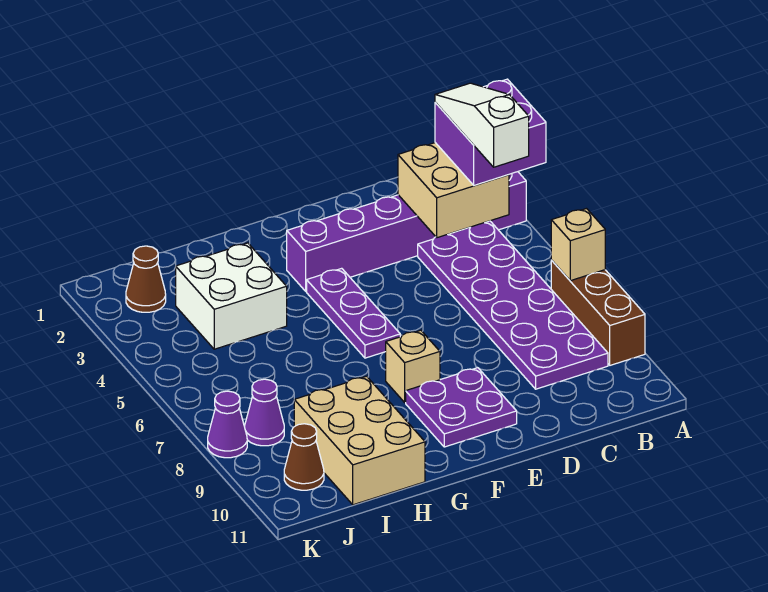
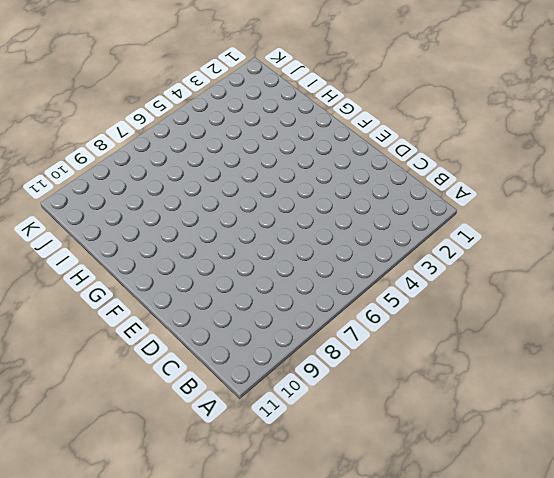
none -> purple 1x6 brick [287,172,526,291]
none -> brown 1x3 brick [551,260,645,365]
none -> purple 2x6 plate [418,221,608,389]

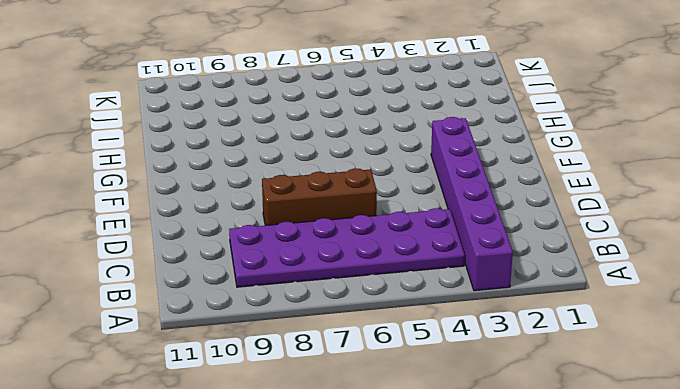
brown 1x3 brick [262,168,377,225] -> brown 1x3 brick moved to [551,260,645,365]
none -> purple 2x2 plate [406,368,517,447]
none -> purple 1x3 plate [307,268,400,358]
none -> tan 1x1 brick [386,330,440,402]

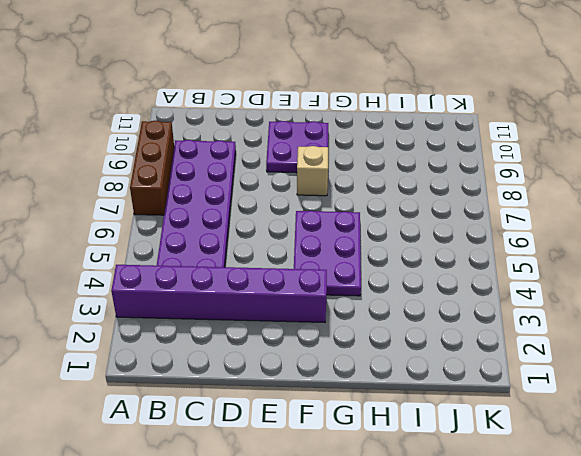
purple 2x3 plate [294,211,361,296] -> purple 1x3 plate [307,268,400,358]
none -> white 2x2 brick [176,243,287,349]
none -> tan 2x3 brick [294,376,425,505]
none -> brown 1x1 cone [126,246,166,312]

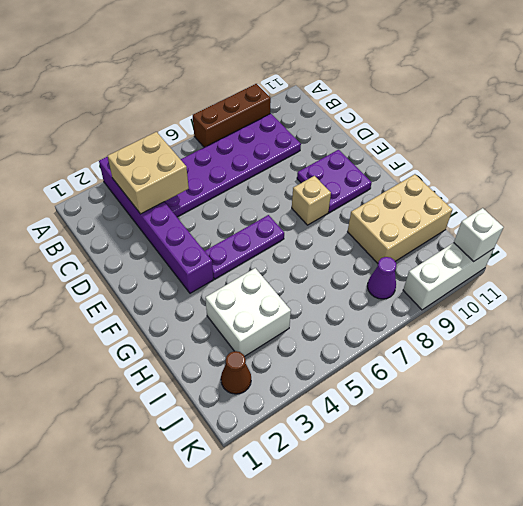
white 1x3 brick [403,243,494,310] -> none
white 1x1 brick [454,208,503,262] -> none
none -> brown 1x1 cone [284,424,324,490]
none -> purple 1x1 cone [208,391,247,458]
none -> tan 1x1 brick [551,209,605,281]

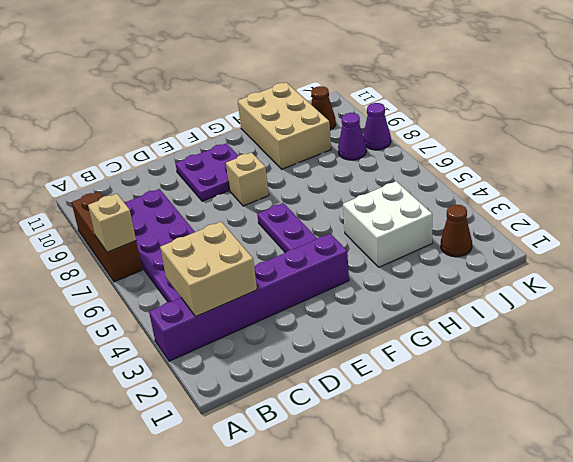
none -> purple 2x2 brick [435,79,546,185]
none -> white 1x3 slope [435,83,529,167]

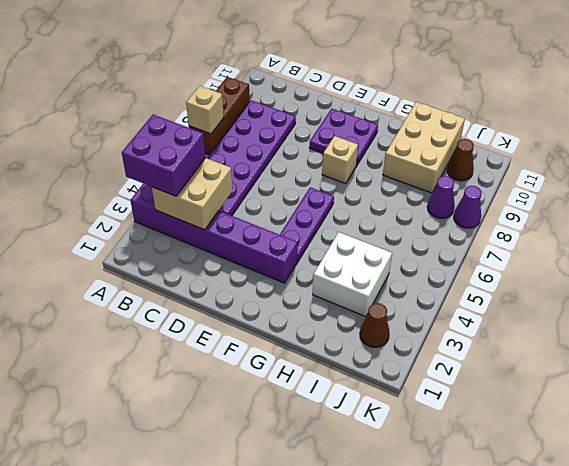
none -> white 1x3 slope [435,83,529,167]

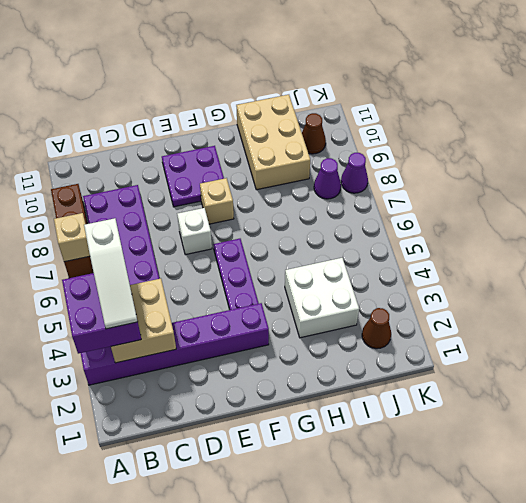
white 1x1 brick [177,208,212,255] -> none

